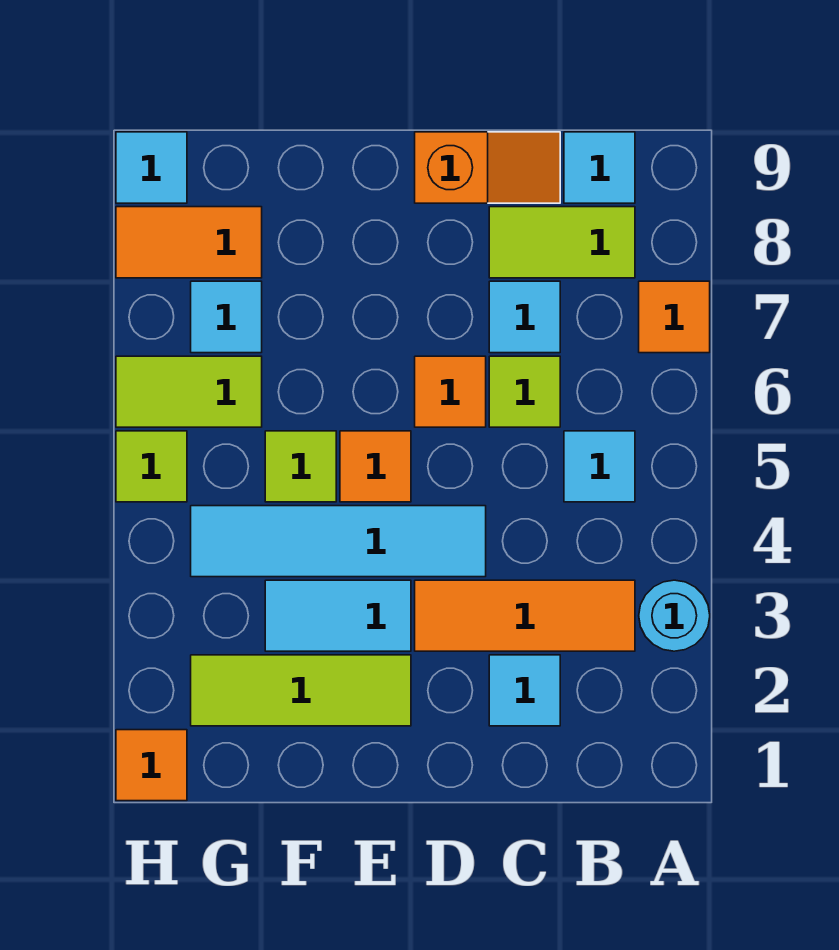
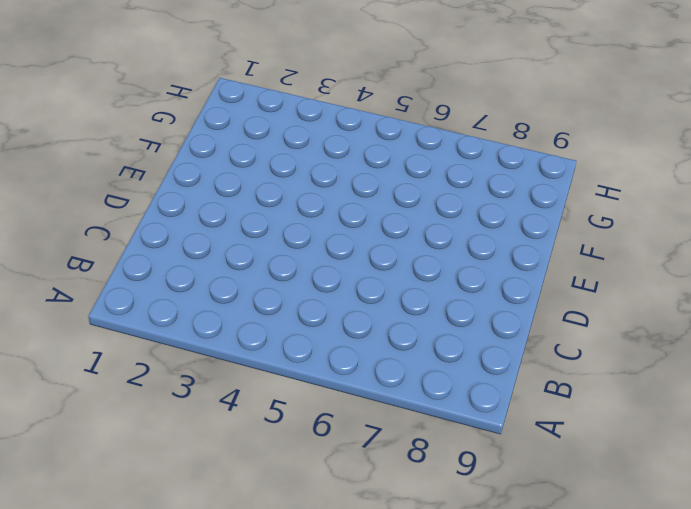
none -> cyan 1x1 round brick [639,580,710,651]
none -> orange 1x1 tile [639,281,710,353]
none -> orange 1x3 tile [415,580,635,651]

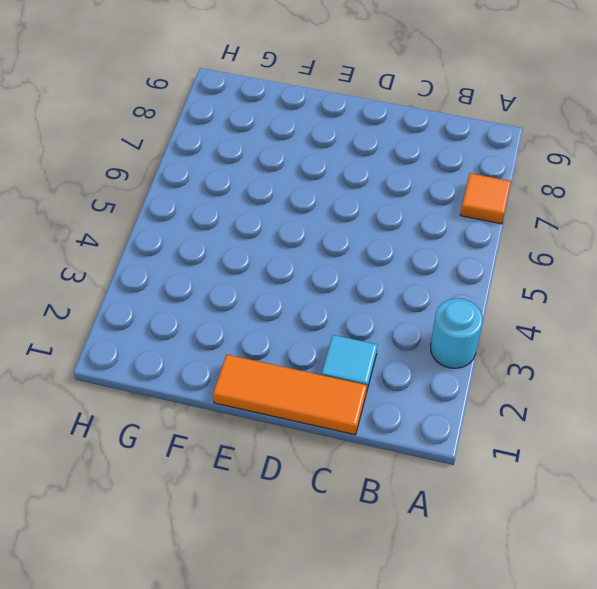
orange 1x3 tile [213,354,367,435] -> orange 1x3 tile moved to [415,580,635,651]
none -> cyan 1x1 tile [564,431,635,502]
none -> lime 1x2 tile [489,207,635,278]
none -> cyan 1x1 tile [564,132,635,203]

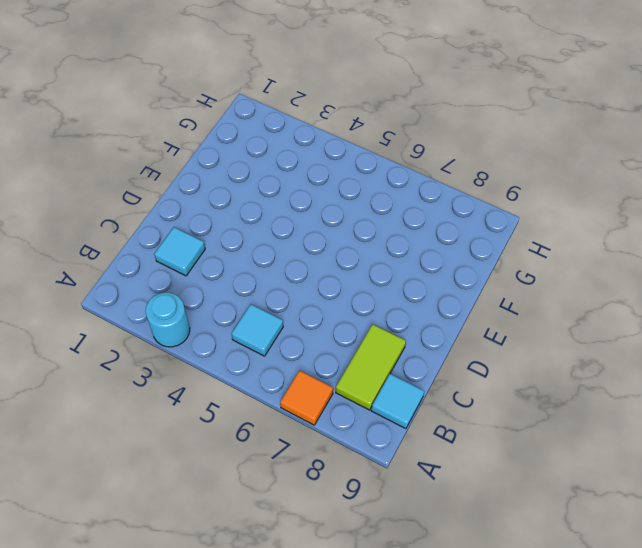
none -> orange 1x3 tile [415,580,635,651]
none -> lime 1x1 tile [489,356,560,427]
none -> cyan 1x1 tile [489,281,560,353]

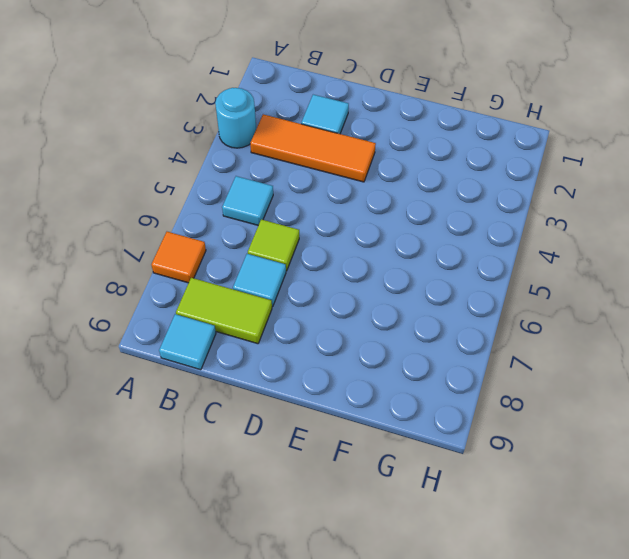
none -> orange 1x2 slope [415,132,560,203]
none -> cyan 1x4 tile [191,506,486,577]
none -> orange 1x1 tile [415,356,486,427]

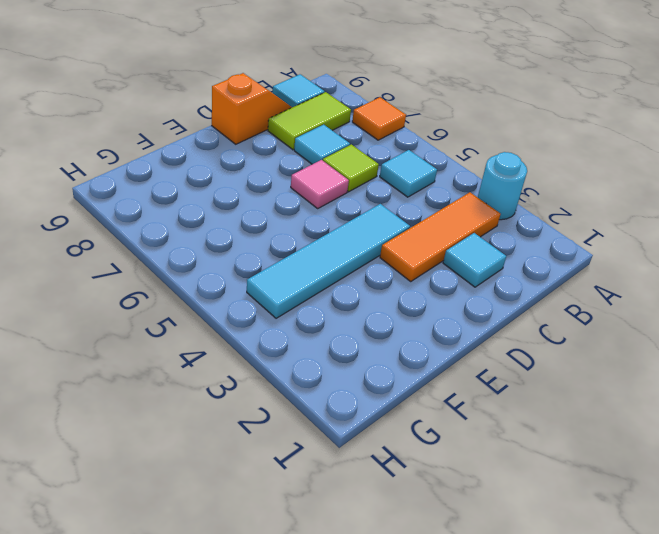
pink 1x1 tile [291,160,349,208] -> orange 1x1 tile [415,356,486,427]
none -> lime 1x3 tile [191,655,411,726]
none -> cyan 1x2 tile [265,580,411,651]
none -> orange 1x1 tile [340,431,411,502]

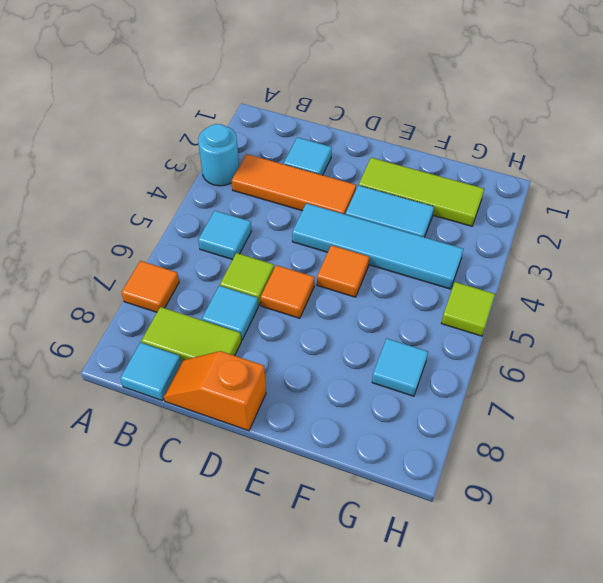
none -> lime 1x1 tile [265,431,336,502]
none -> lime 1x2 tile [116,356,262,427]
none -> orange 1x2 tile [116,207,262,278]

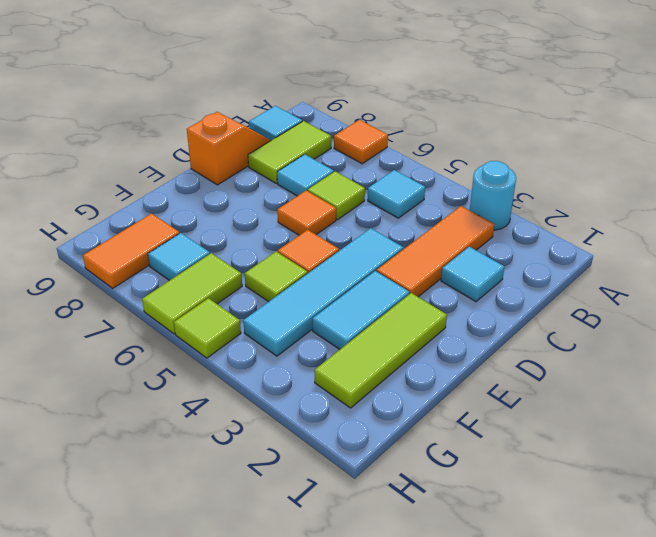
none -> orange 1x1 tile [116,730,187,801]
none -> cyan 1x1 tile [116,132,187,203]

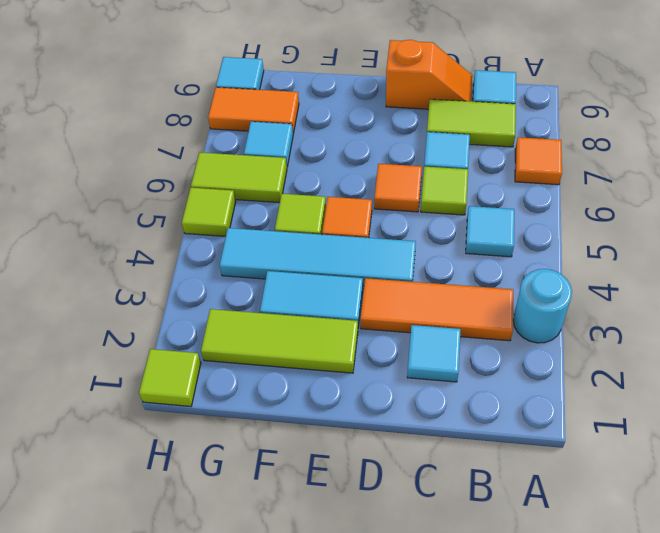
lime 1x1 tile [139,349,201,406] -> orange 1x1 tile [116,730,187,801]

